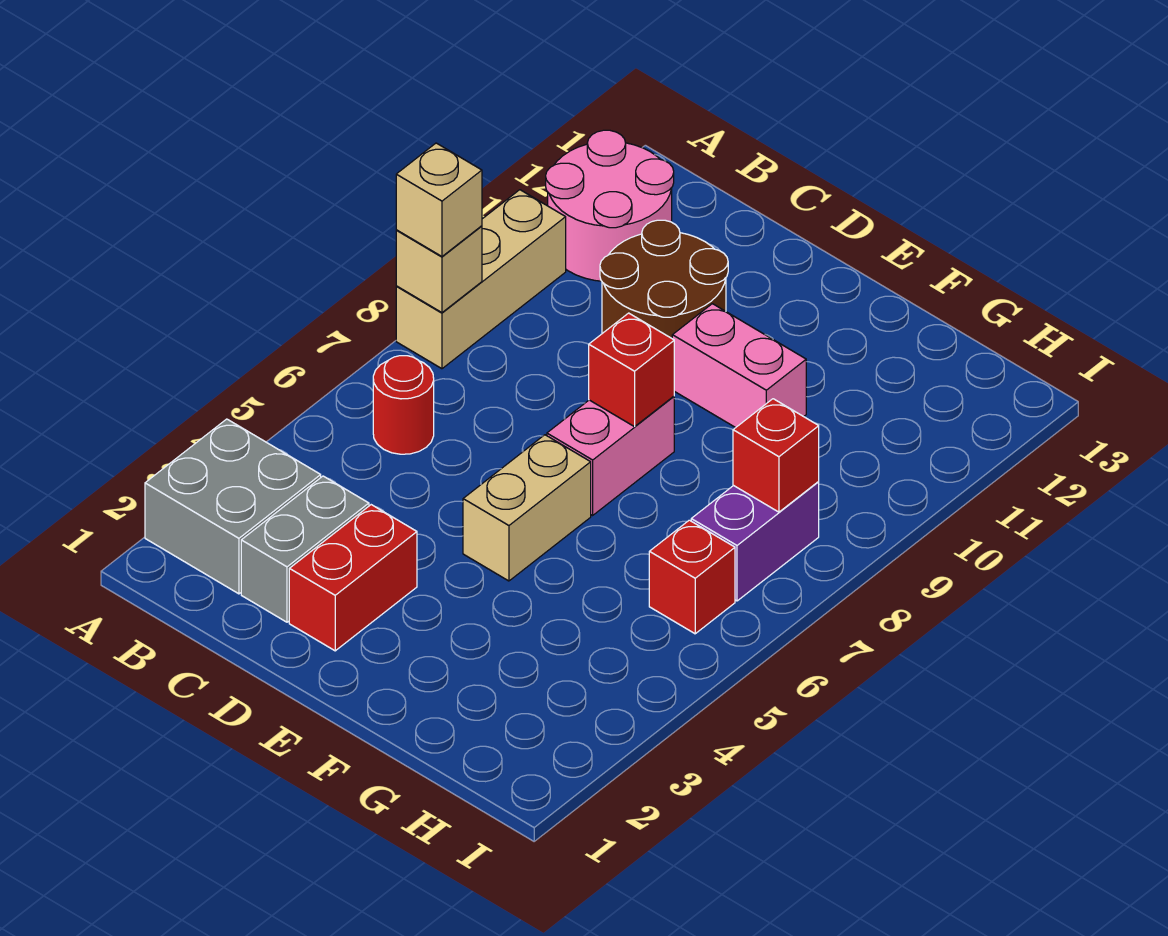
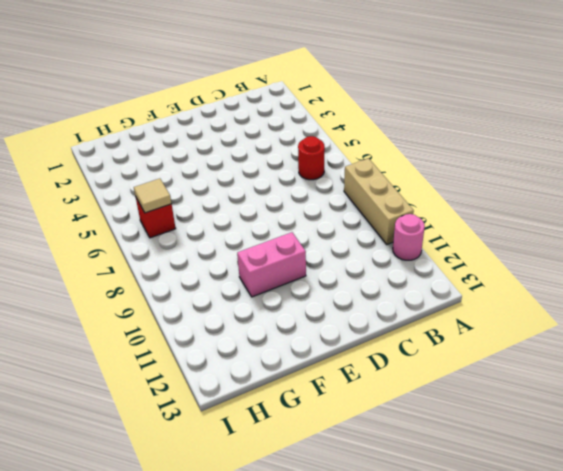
pink 1x1 round brick [393,214,425,260] -> pink 2x2 round brick [546,130,674,281]
tan 1x1 tile [134,179,172,213] -> none
none -> grey 2x2 brick [145,419,321,594]
none -> grey 1x2 brick [241,476,369,622]
none -> brown 2x2 round brick [600,220,728,338]

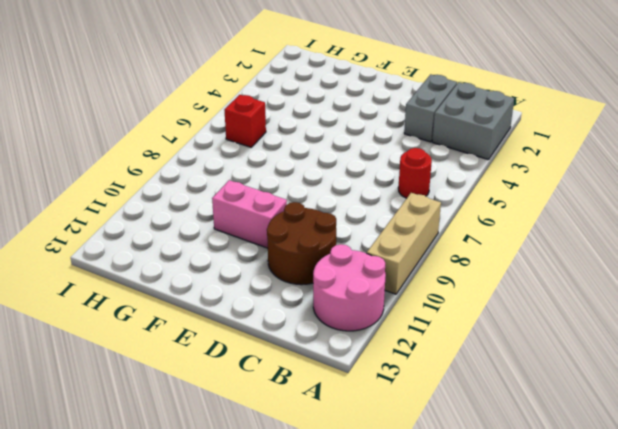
none -> red 1x2 brick [289,505,417,651]
none -> tan 1x2 brick [463,435,591,581]
none -> pink 1x2 brick [547,396,674,515]

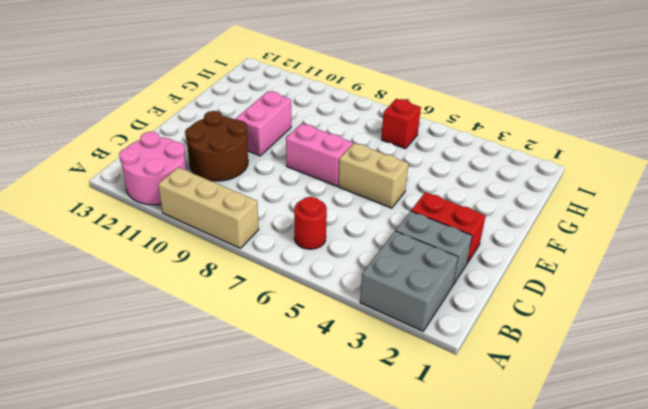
none -> purple 1x2 brick [691,482,819,601]
none -> tan 1x1 brick [396,226,482,313]
none -> red 1x1 brick [589,313,674,427]

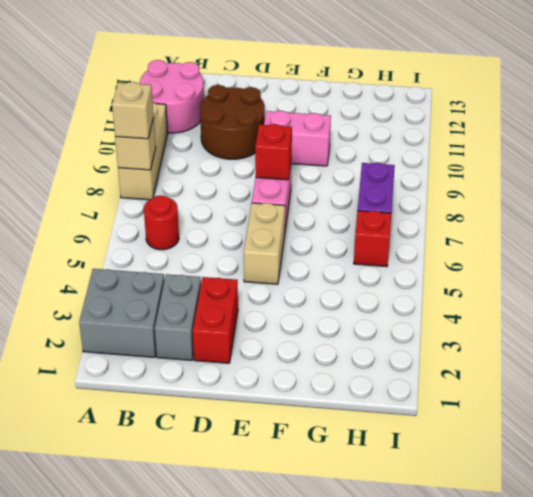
none -> red 1x1 brick [733,399,819,512]

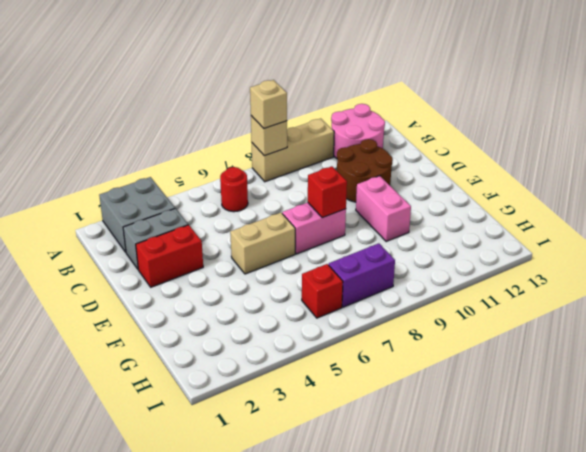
none -> red 1x1 brick [733,399,819,512]

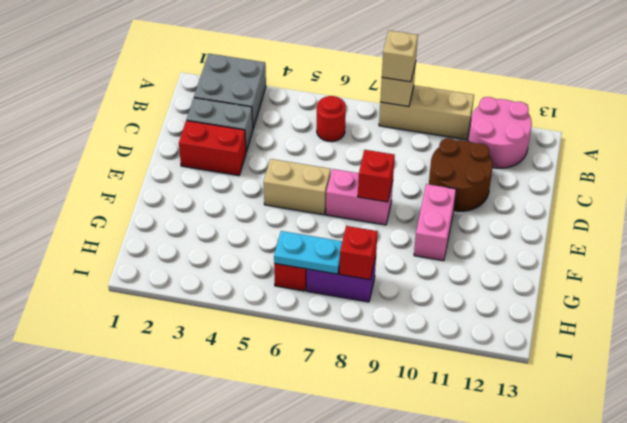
cyan 1x2 plate [274,231,342,274] -> none

